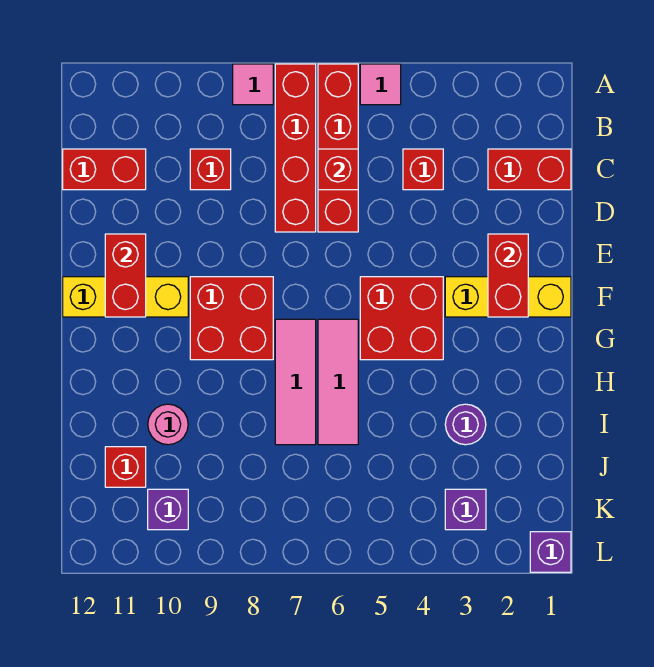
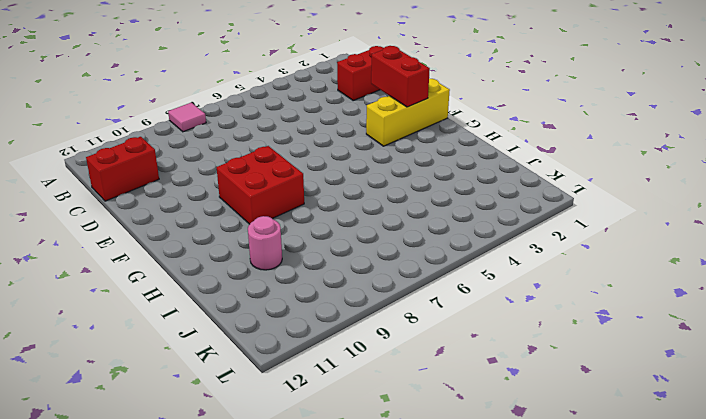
none -> pink 1x1 tile [360,64,401,105]
none -> red 1x4 brick [318,64,358,232]
none -> red 1x4 brick [275,64,316,232]

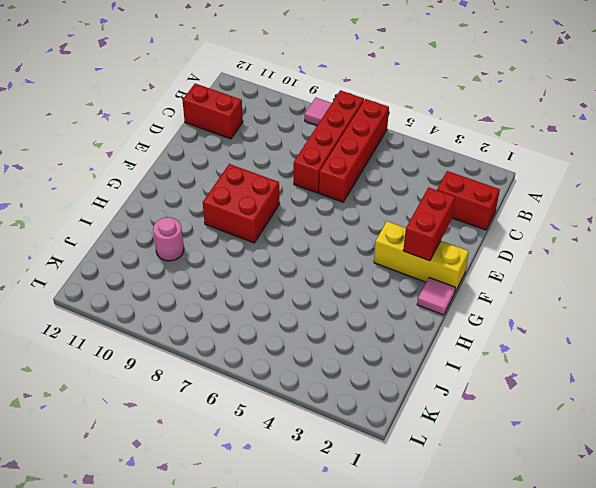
pink 1x1 tile [417,278,455,315] -> pink 1x1 tile moved to [360,64,401,105]
none -> red 1x1 brick [403,149,443,190]
none -> red 1x1 brick [190,149,231,190]
none -> red 2x2 brick [360,277,443,360]

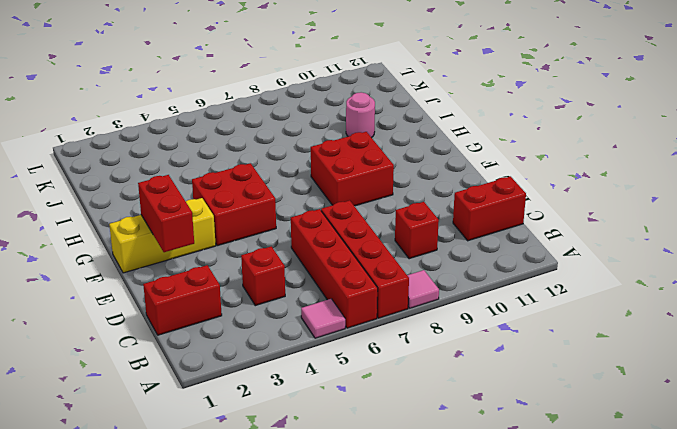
none -> yellow 1x3 brick [63,277,188,317]
none -> pink 1x3 tile [318,319,358,445]
none -> pink 1x3 tile [275,319,316,445]

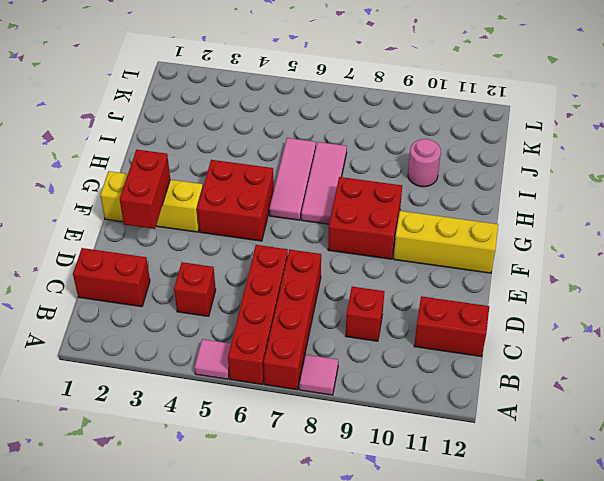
none -> purple 1x1 round brick [445,404,486,445]
none -> red 1x1 brick [105,447,146,487]
none -> purple 1x1 brick [445,489,486,530]

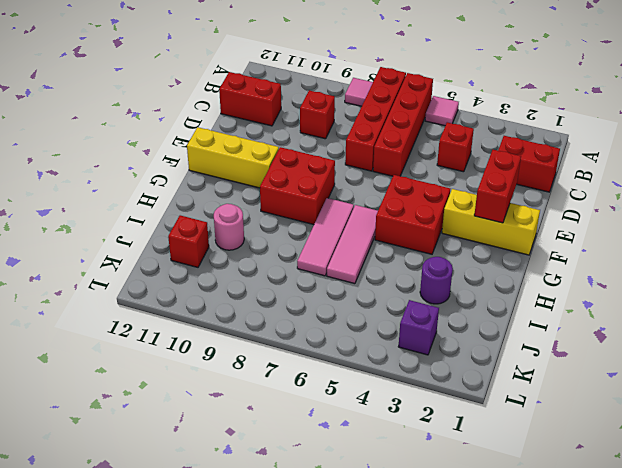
none -> purple 1x1 brick [148,489,188,530]
none -> purple 1x1 brick [530,532,571,572]
none -> red 1x1 brick [318,149,358,190]

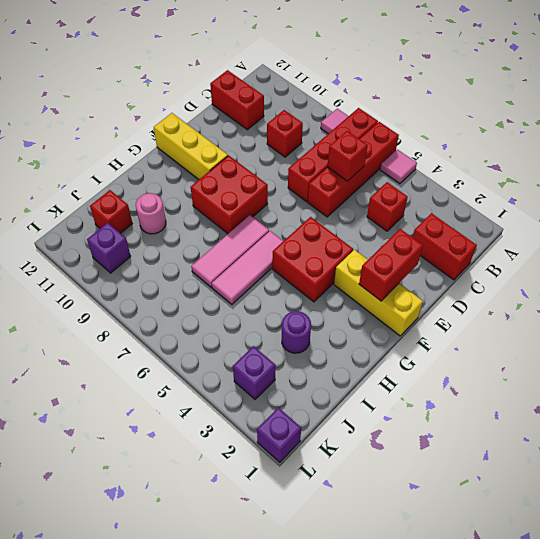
none -> red 1x2 brick [105,234,146,317]

